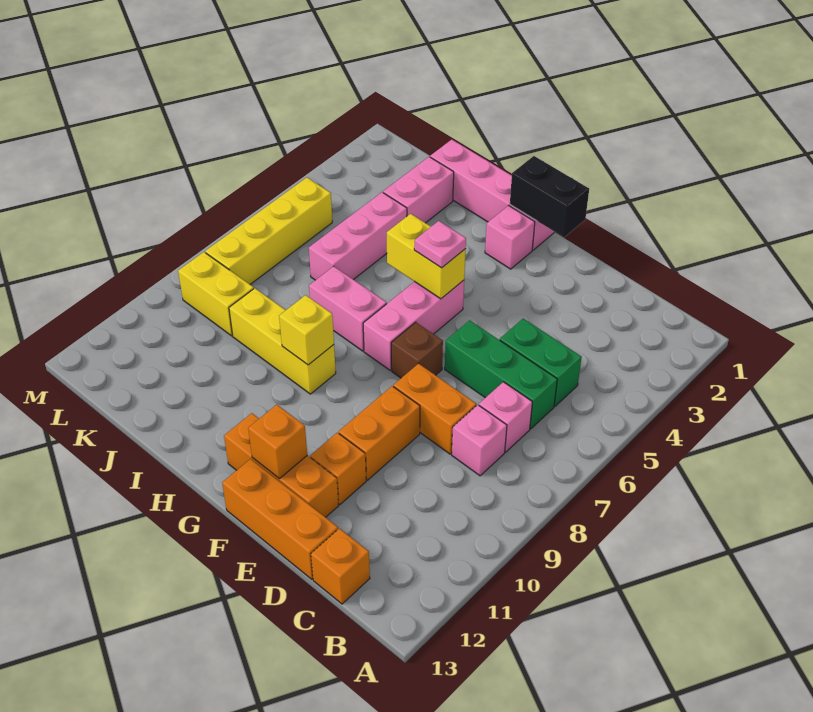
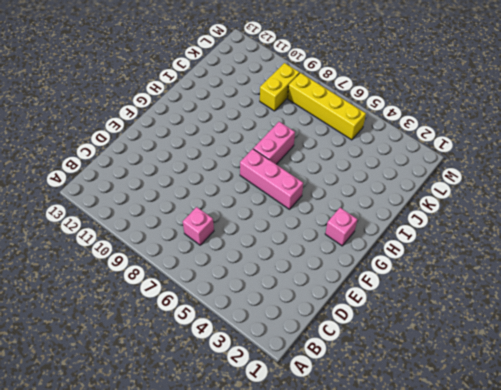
none -> green 1x2 brick [500,319,582,406]
none -> green 1x3 brick [445,320,557,429]
none -> pink 1x1 brick [452,405,507,476]

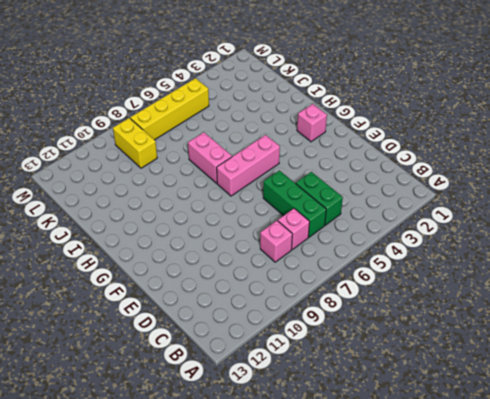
none -> orange 1x1 brick [311,528,370,604]
none -> orange 1x2 brick [393,363,476,454]
none -> orange 1x3 brick [222,459,338,579]

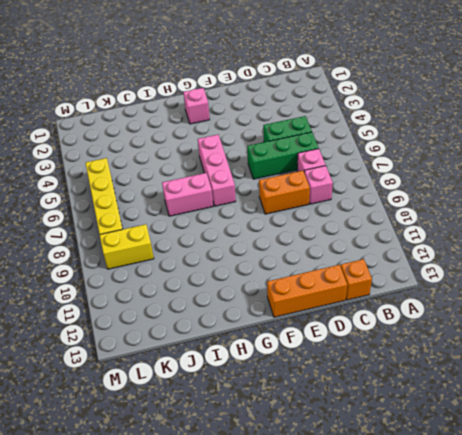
none -> orange 1x2 brick [339,386,420,480]
none -> orange 1x1 brick [310,433,366,504]
none -> orange 1x3 brick [224,413,339,517]

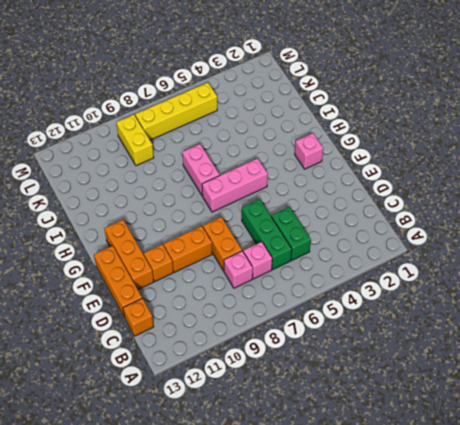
none -> brown 1x1 brick [391,322,443,378]
none -> pink 1x4 brick [430,140,554,250]
none -> yellow 1x3 brick [229,288,336,394]

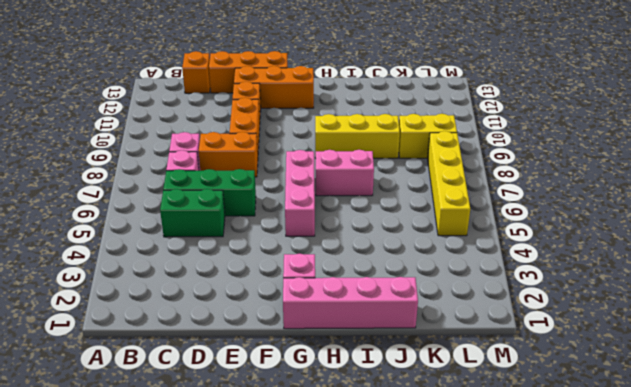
none -> brown 1x1 brick [391,322,443,378]
none -> pink 1x2 brick [383,157,454,223]
none -> pink 1x3 brick [309,192,407,280]

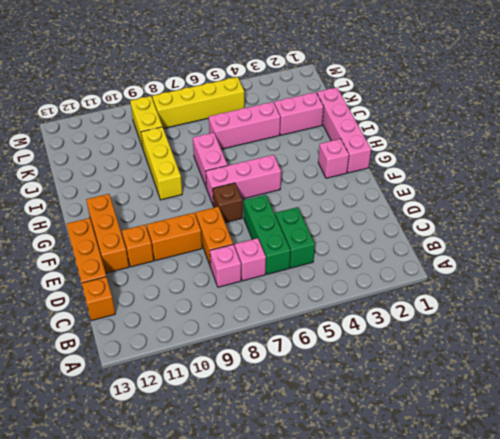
none -> black 1x2 brick [510,156,589,237]
none -> orange 1x1 brick [248,405,307,479]
none -> yellow 1x2 brick [387,214,466,299]

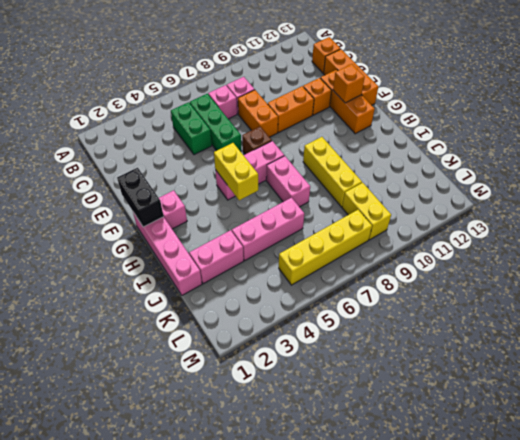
none -> yellow 1x1 brick [279,295,334,365]
none -> pink 1x1 plate [414,221,466,268]

